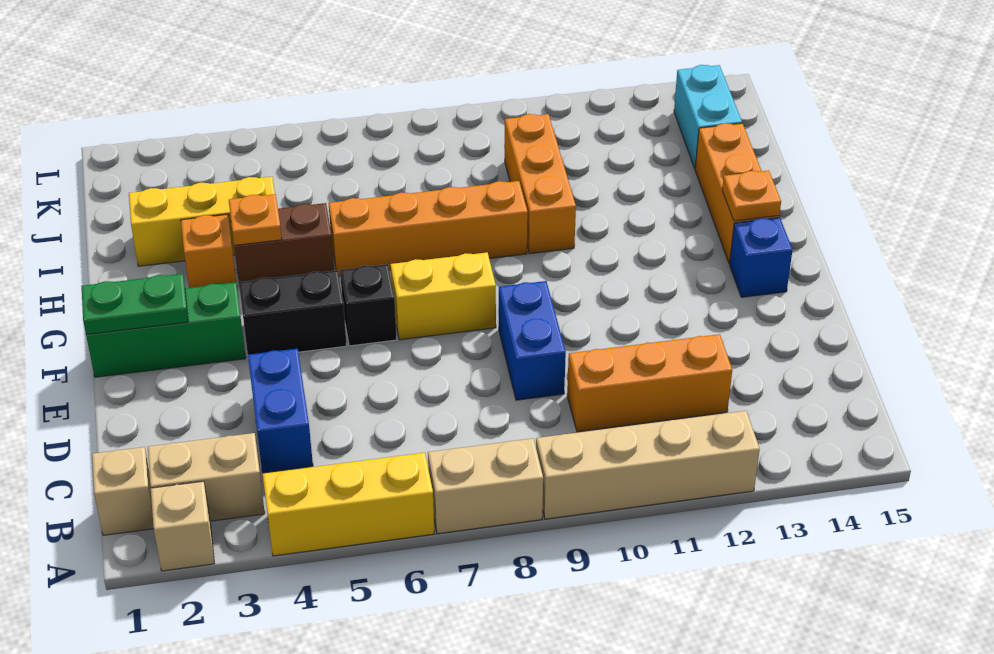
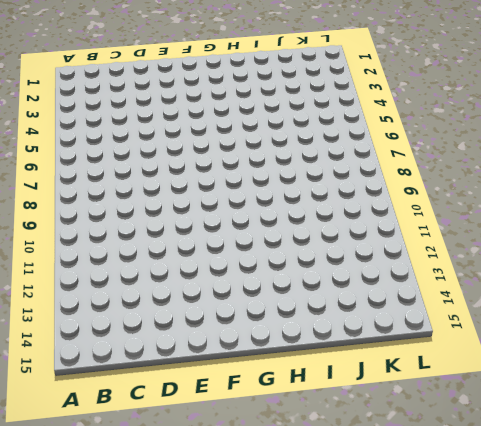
none -> tan 1x1 brick [151,481,215,571]
none -> yellow 1x3 brick [263,453,434,556]
none -> tan 1x2 brick [428,438,543,534]

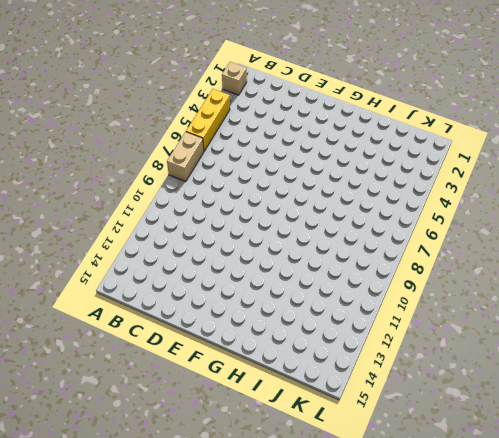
none -> tan 1x4 brick [536,411,760,519]
none -> tan 1x1 brick [92,447,154,535]
none -> tan 1x2 brick [148,433,265,521]

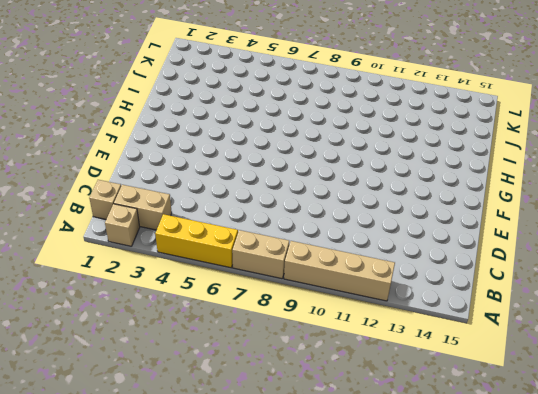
none -> blue 1x2 brick [248,349,313,473]
none -> orange 1x3 brick [567,334,732,432]
none -> blue 1x2 brick [499,281,566,400]

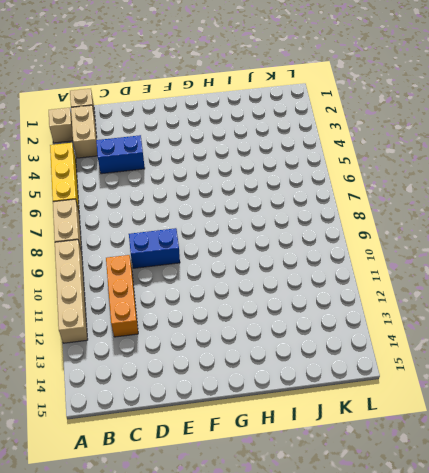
none -> green 1x3 brick [86,282,246,377]
none -> black 1x2 brick [239,270,347,355]
none -> black 1x1 brick [340,264,397,346]

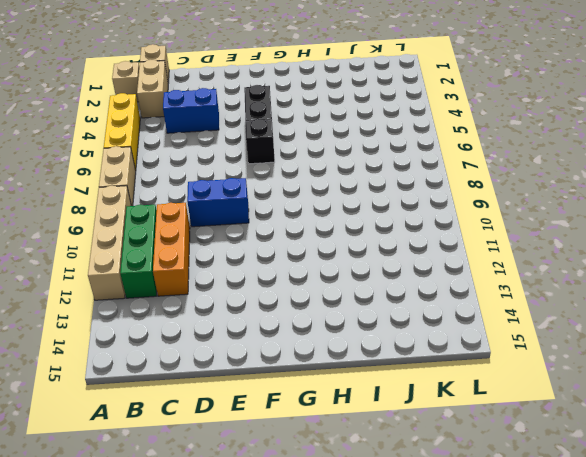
green 1x3 brick [120,205,157,298] -> green 1x3 brick moved to [86,282,246,377]
none -> yellow 1x2 brick [390,252,496,340]
none -> blue 1x1 brick [730,218,793,297]
none -> orange 1x3 brick [695,123,779,264]

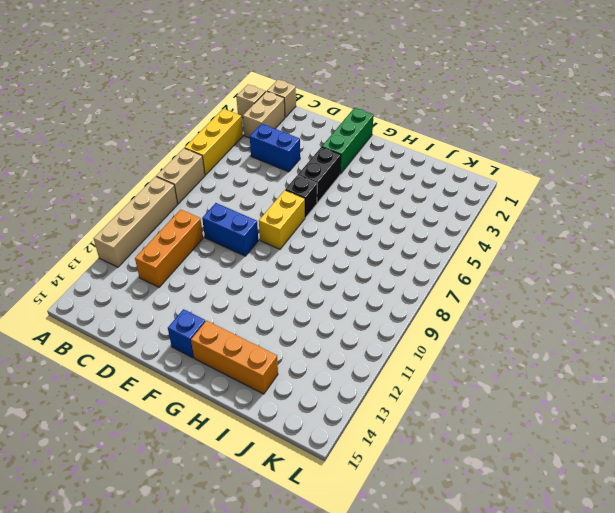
none -> orange 1x1 brick [181,214,236,288]
none -> brown 1x2 brick [234,203,334,282]
none -> orange 1x4 brick [329,181,528,276]

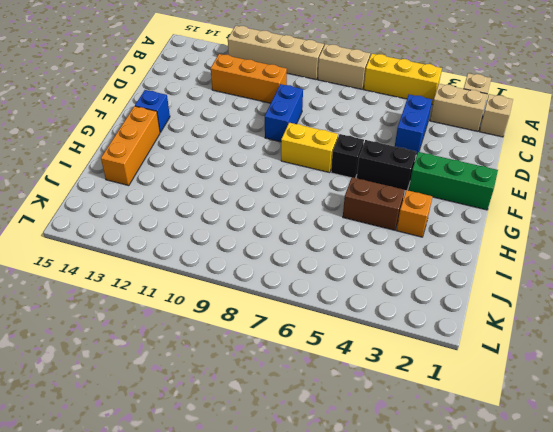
none -> orange 1x4 brick [329,181,528,276]
none -> orange 1x3 brick [505,114,576,254]
none -> yellow 1x3 brick [129,177,275,266]

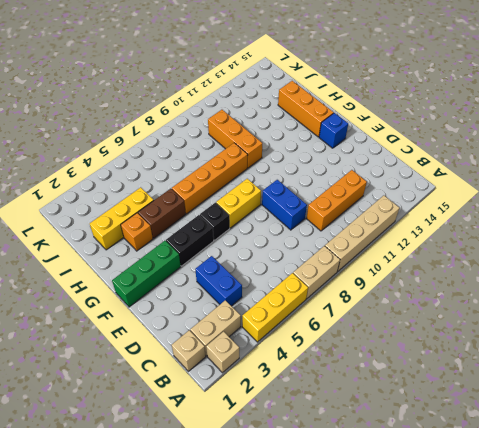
none -> cyan 1x2 brick [674,65,742,168]
none -> green 1x2 plate [82,274,188,334]
none -> orange 1x1 plate [722,170,781,221]

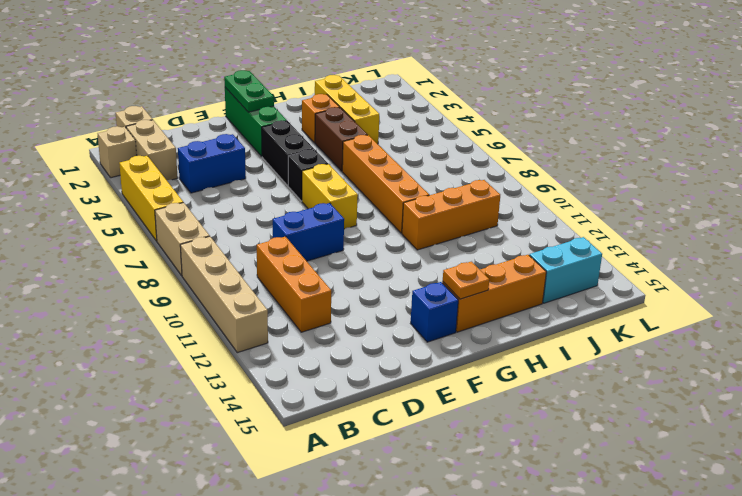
none -> orange 1x1 plate [229,194,282,245]

